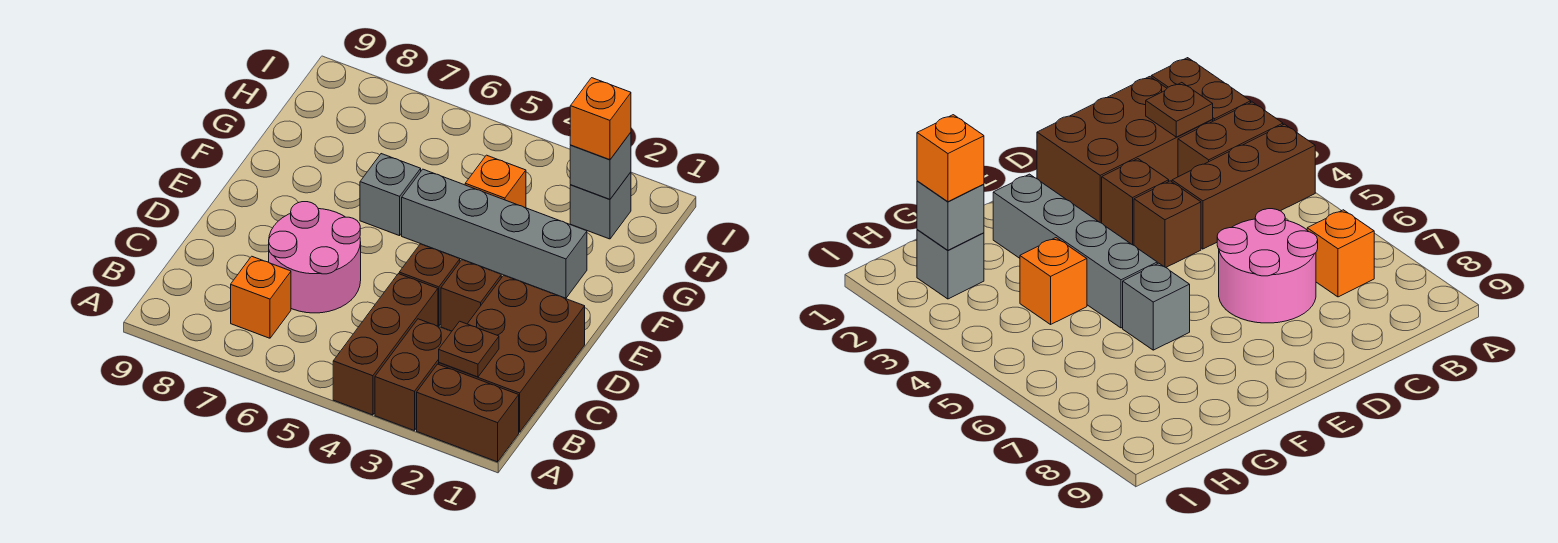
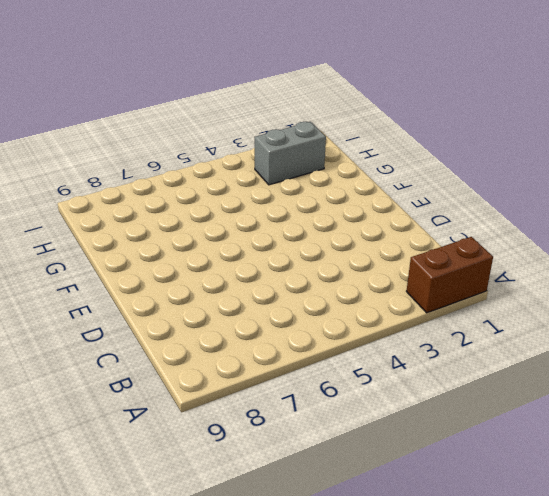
grey 1x2 brick [255,122,326,185] -> grey 1x1 brick [570,172,631,239]
none -> brown 1x2 brick [375,319,452,431]
none -> brown 1x3 brick [333,274,438,415]
none -> brown 2x3 brick [439,275,585,432]

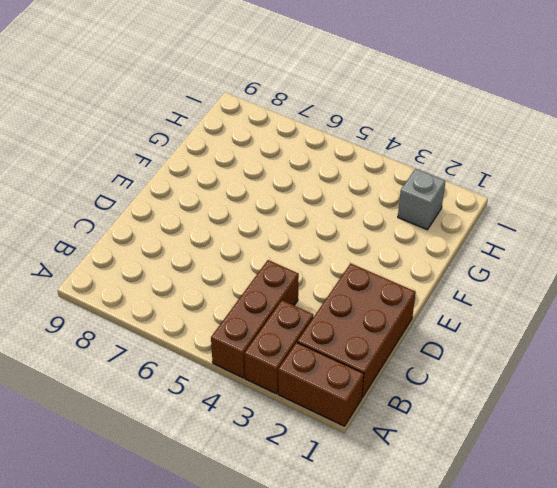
none -> orange 1x1 brick [231,256,291,338]
none -> pink 2x2 round brick [269,202,361,313]
none -> brown 1x1 brick [441,260,501,331]

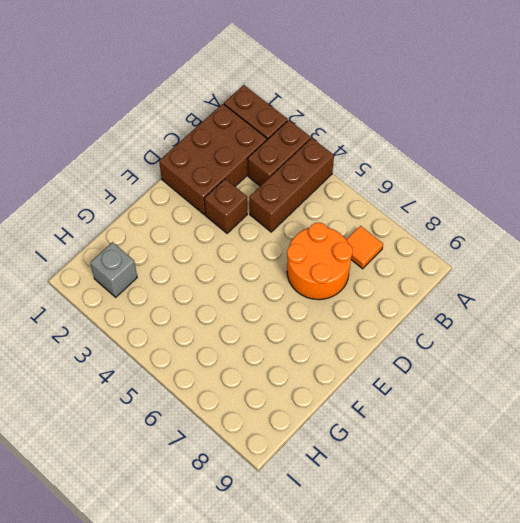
orange 1x1 tile [346,226,383,269] -> orange 1x1 brick [231,256,291,338]
orange 2x2 round brick [287,223,353,300] -> pink 2x2 round brick [269,202,361,313]
none -> brown 1x1 brick [399,244,460,326]
none -> grey 1x4 brick [402,169,587,298]
none -> grey 1x1 brick [360,154,421,236]

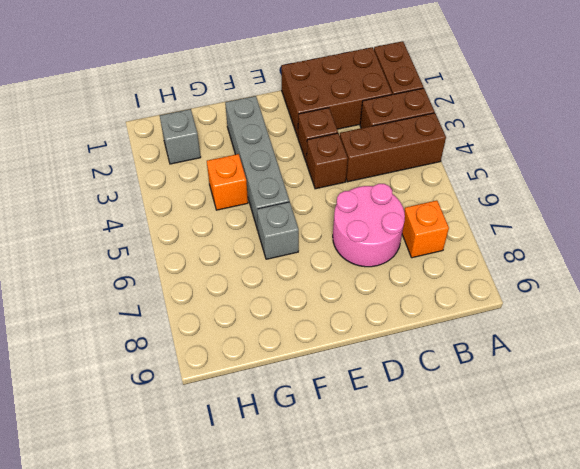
none -> brown 1x1 plate [439,321,499,377]
none -> grey 1x1 brick [570,133,631,199]
none -> orange 1x1 brick [570,78,631,160]

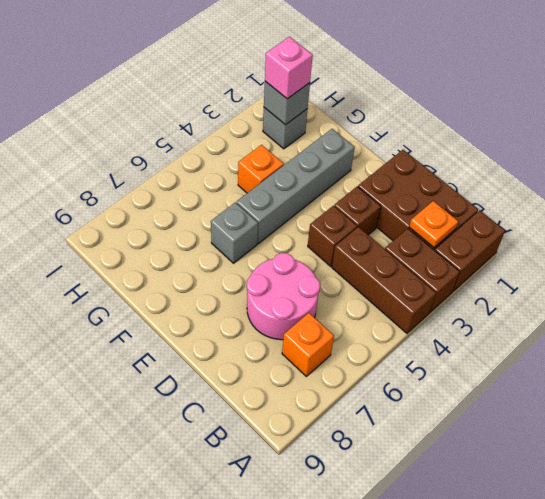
orange 1x1 plate [409,201,458,248] -> brown 1x1 plate [439,321,499,377]
pink 1x1 brick [265,37,313,99] -> orange 1x1 brick [570,78,631,160]

